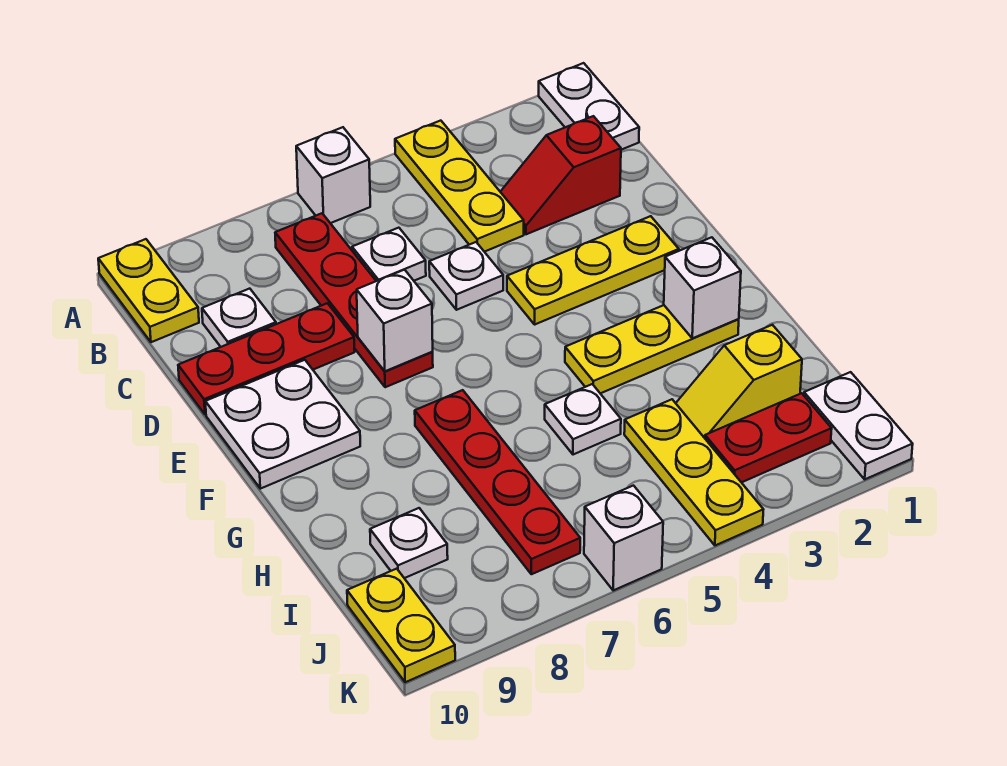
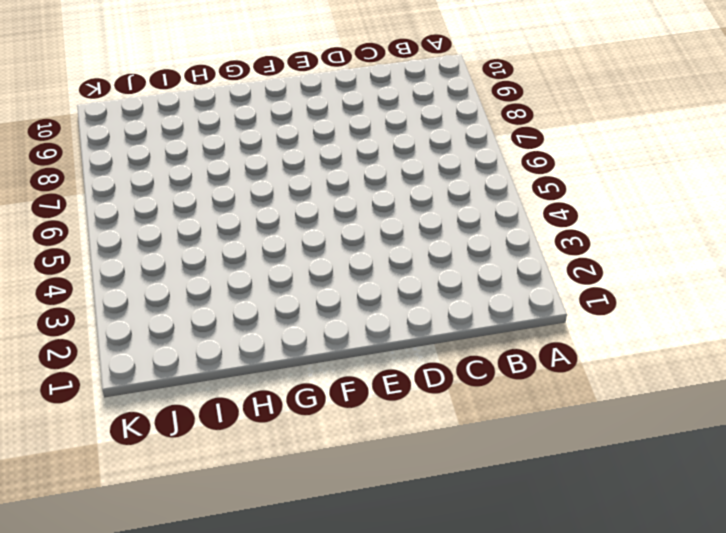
none -> white 1x2 plate [539,63,639,150]
none -> yellow 1x3 plate [395,121,524,252]
none -> white 1x1 brick [296,127,370,223]

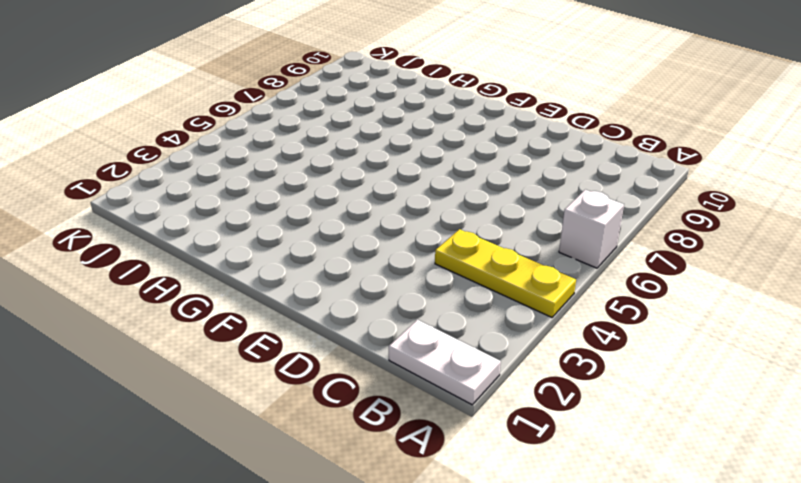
none -> yellow 1x2 plate [98,239,199,342]
none -> red 1x4 plate [275,213,433,387]
none -> red 1x2 slope [500,116,621,234]

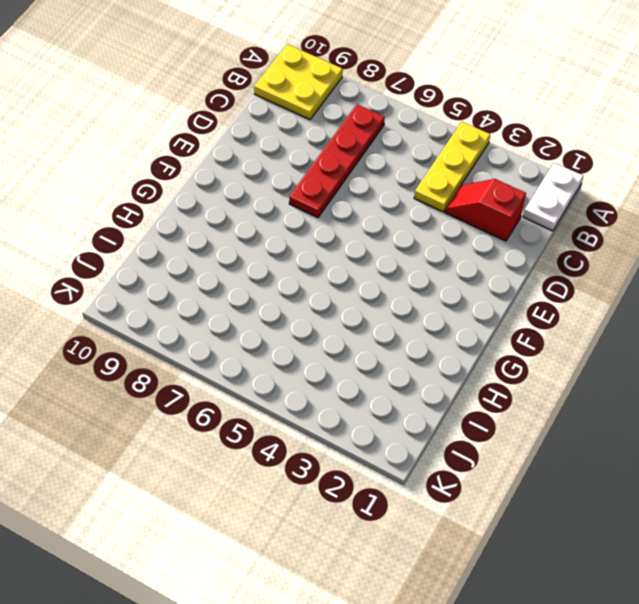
yellow 2x2 plate [254,44,343,120] -> yellow 1x2 plate [98,239,199,342]
none -> white 1x1 brick [296,127,370,223]
none -> white 1x1 plate [352,228,426,281]
none -> white 1x1 plate [202,289,276,347]

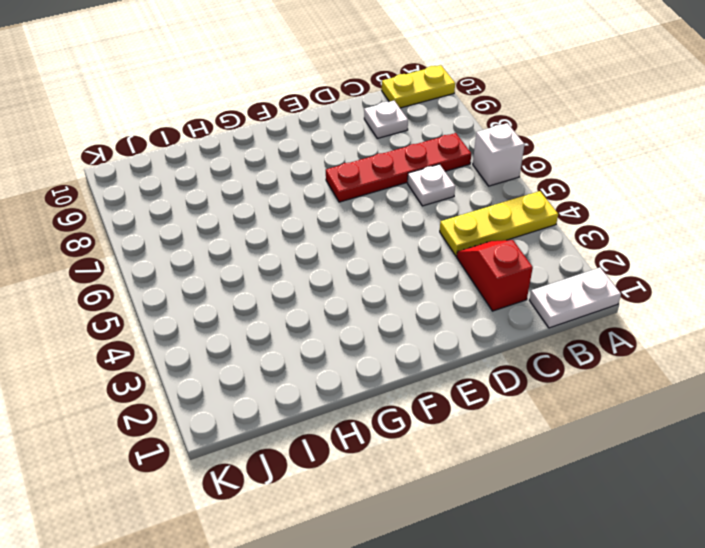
none -> white 1x1 plate [429,242,503,310]
none -> red 1x3 plate [178,303,355,415]
none -> yellow 1x3 plate [507,216,679,325]

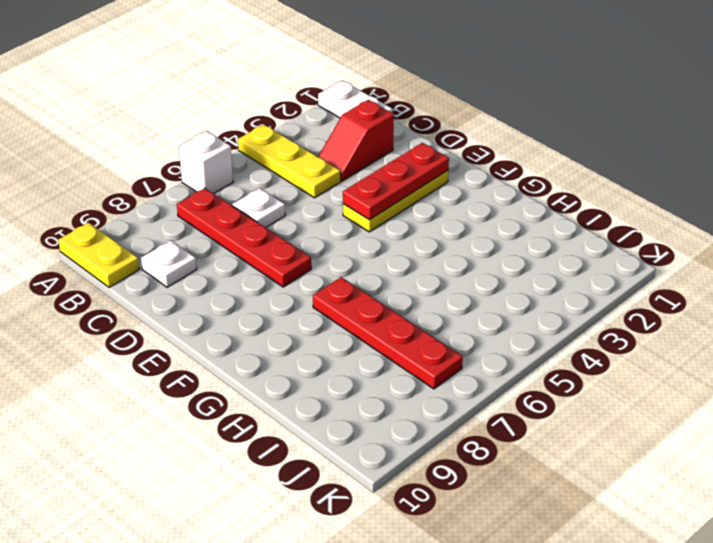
red 1x3 plate [343,143,449,220] -> red 1x3 plate moved to [178,303,355,415]
none -> white 1x1 plate [429,242,503,310]
none -> white 2x2 plate [205,360,360,489]
none -> yellow 1x3 plate [565,305,739,393]

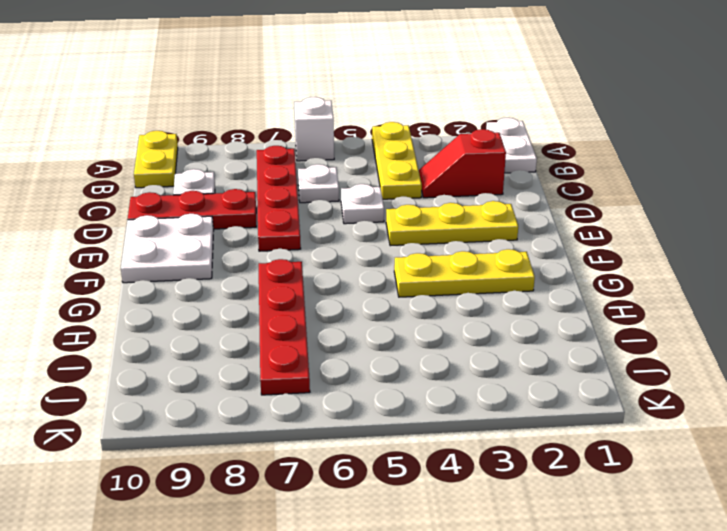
none -> white 1x1 plate [545,384,621,455]
none -> yellow 1x2 slope [676,325,802,438]
none -> yellow 1x3 plate [624,399,763,545]

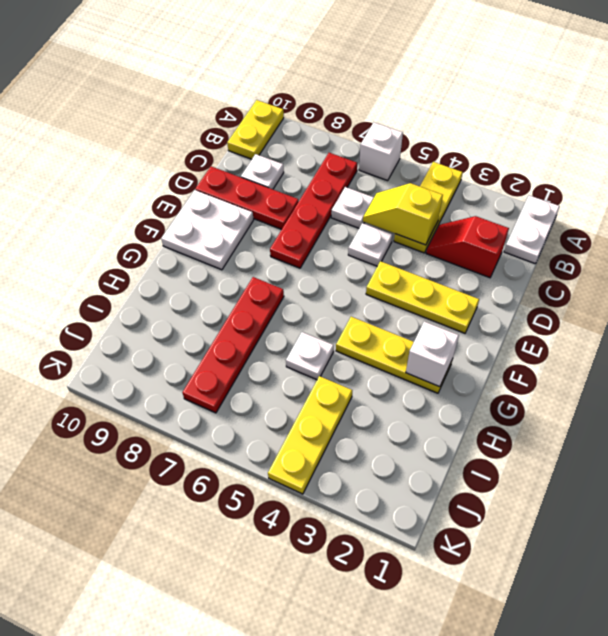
yellow 1x2 slope [363,183,443,245] -> yellow 1x2 slope moved to [676,325,802,438]
none -> white 1x1 plate [370,508,448,578]
none -> white 1x2 plate [804,372,913,479]
none -> red 1x2 plate [705,393,832,483]

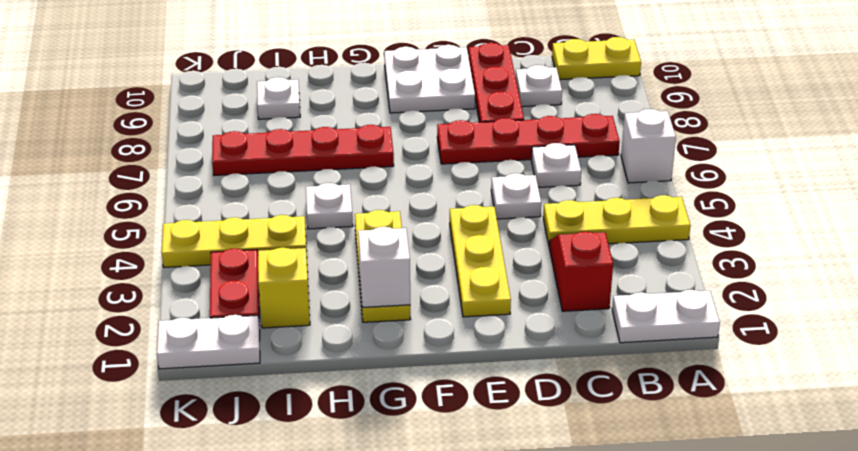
none -> yellow 1x2 plate [347,569,455,682]
none -> white 1x1 brick [584,486,663,590]
none -> white 1x1 brick [357,270,433,371]

